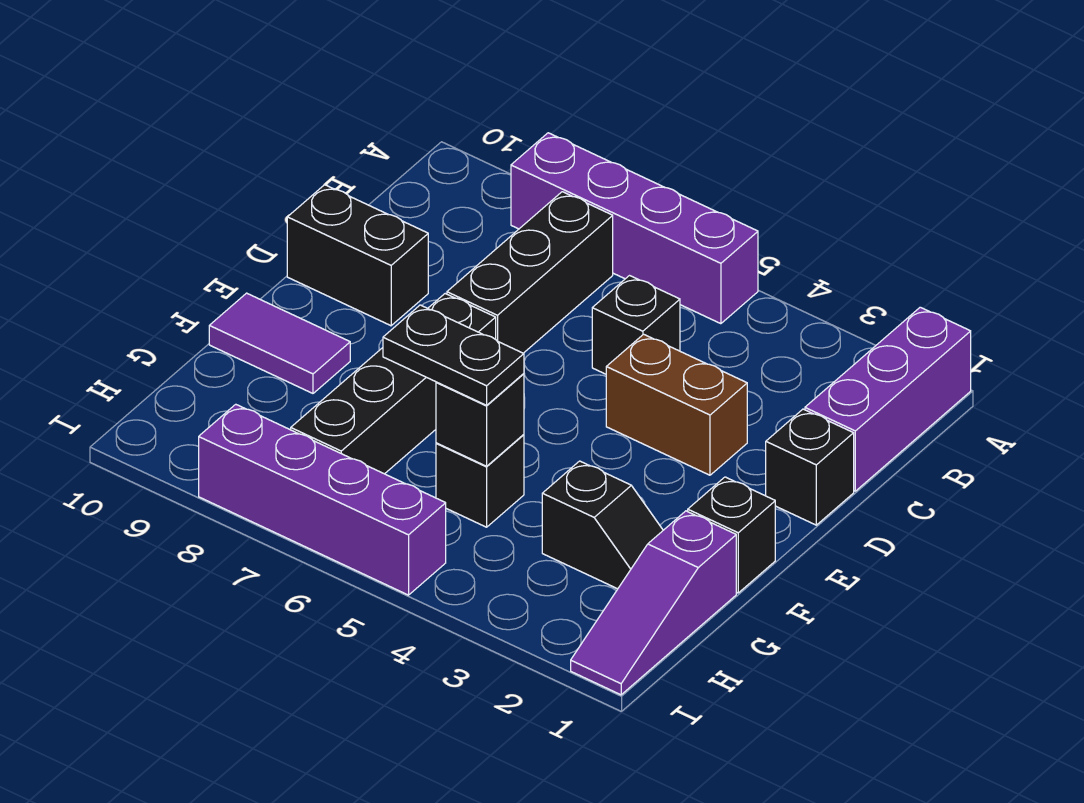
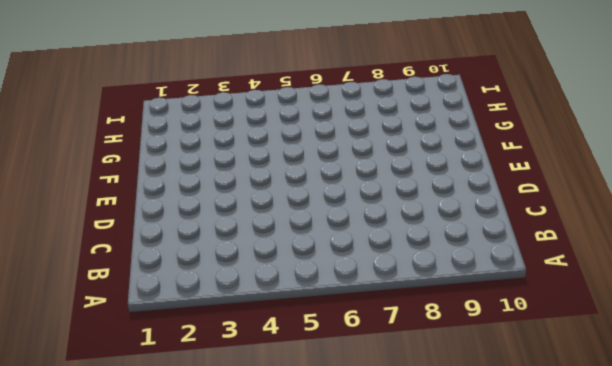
none -> purple 1x3 brick [805,307,971,491]
none -> purple 1x4 brick [511,133,758,324]
none -> black 1x3 brick [447,192,613,353]

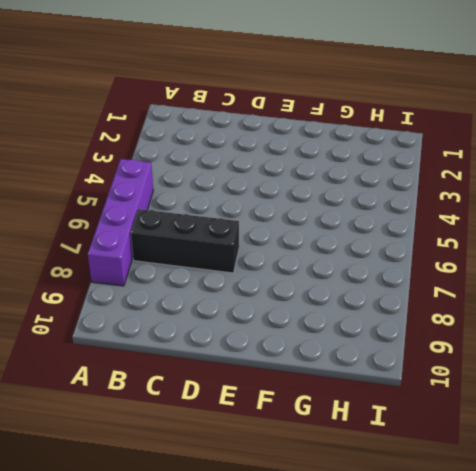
none -> purple 1x3 brick [805,307,971,491]
none -> black 1x1 brick [592,276,680,374]
none -> black 1x1 brick [766,409,854,525]

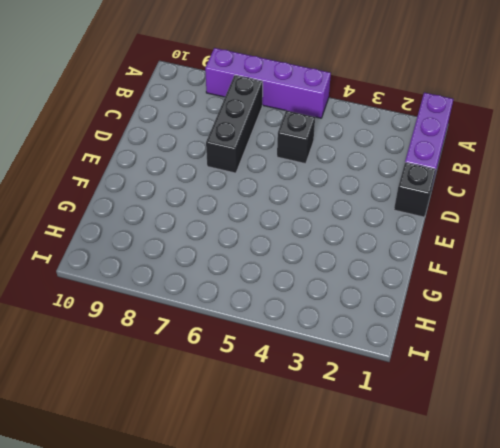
none -> brown 1x2 brick [606,334,747,475]
none -> black 1x2 brick [287,185,428,326]
none -> black 1x4 brick [291,294,496,474]

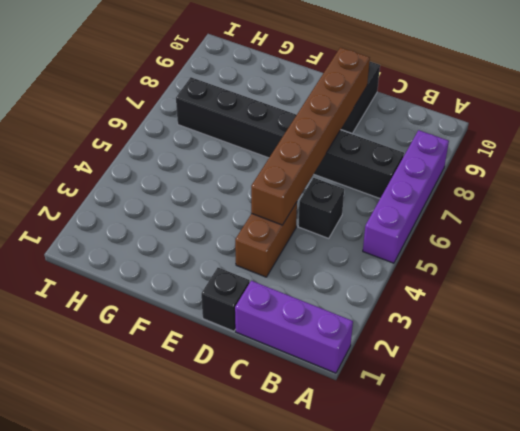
brown 1x6 brick [251,47,370,225] -> none
none -> black 1x1 brick [688,477,775,593]
none -> purple 1x2 tile [209,293,350,393]
none -> purple 1x3 slope [571,511,736,695]

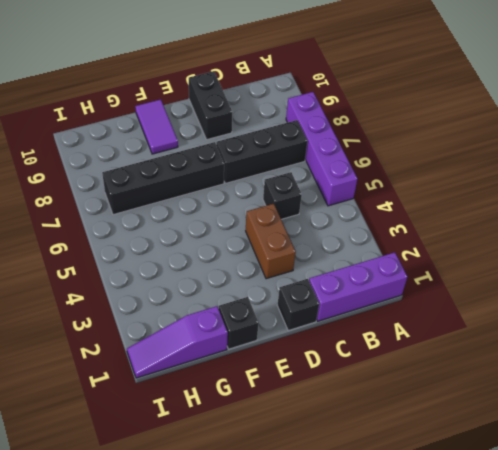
none -> black 1x2 slope [542,461,663,589]
none -> black 1x1 brick [436,435,524,527]
none -> purple 1x4 brick [199,404,446,595]

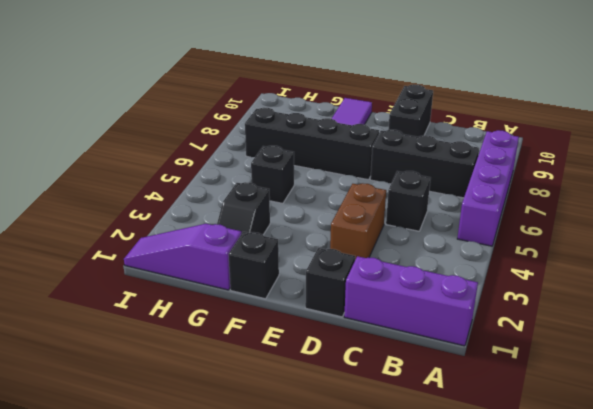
none -> purple 1x4 brick [199,404,446,595]
none -> black 1x1 brick [436,374,524,466]
none -> black 1x2 plate [383,305,524,405]

